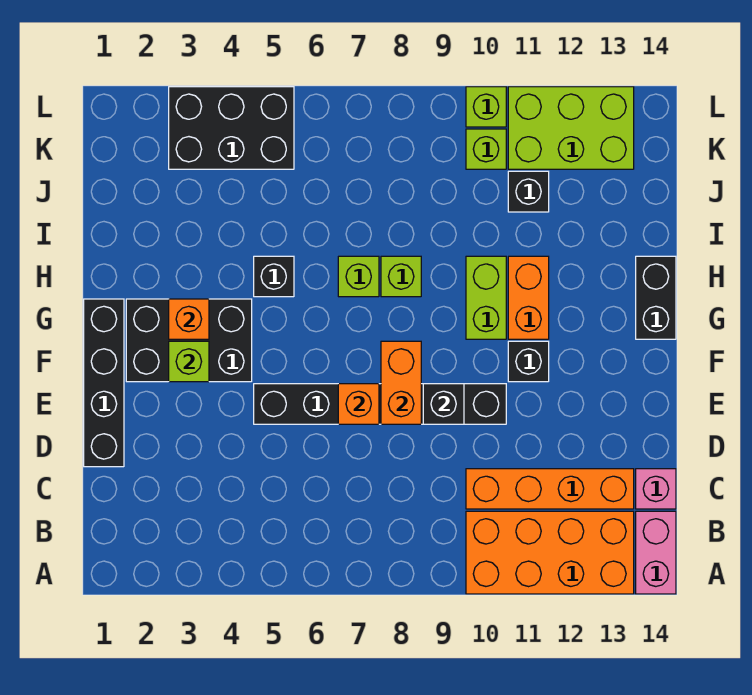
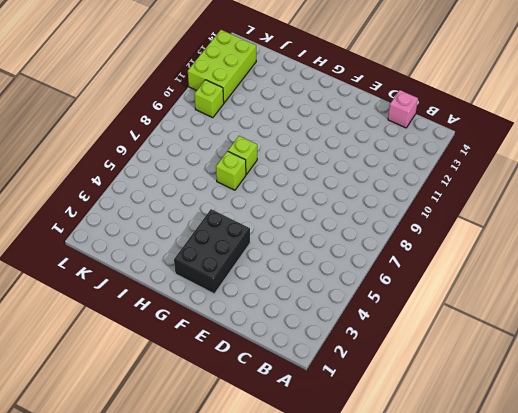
none -> orange 2x4 brick [466,511,634,594]
none -> pink 1x2 brick [636,511,676,594]
none -> orange 1x4 brick [466,469,634,509]

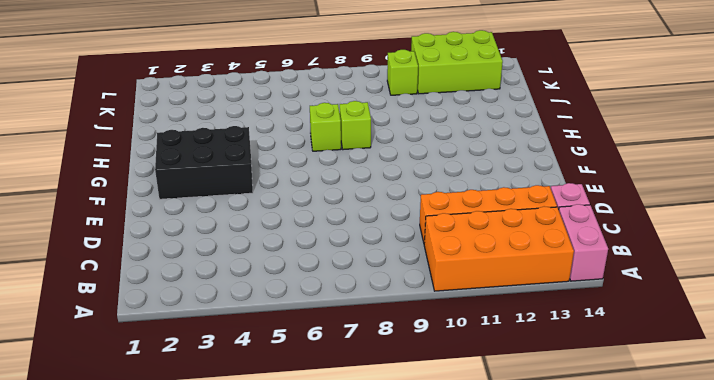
none -> black 1x4 brick [84,299,124,467]
none -> black 1x6 brick [254,384,506,424]
none -> black 1x1 brick [508,341,549,382]

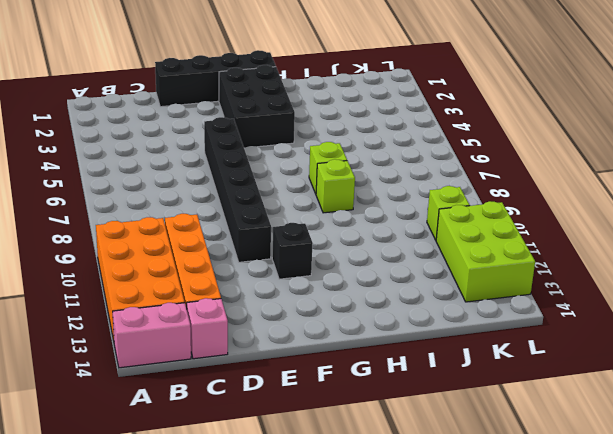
none -> lime 1x2 brick [466,256,506,339]
none -> orange 1x2 brick [508,256,549,339]
none -> black 1x2 brick [636,256,676,339]

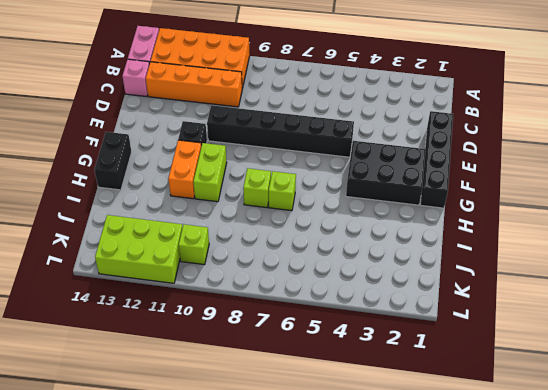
none -> black 1x1 brick [254,256,294,297]
none -> black 1x1 brick [508,171,549,212]
none -> black 2x3 brick [169,87,294,169]

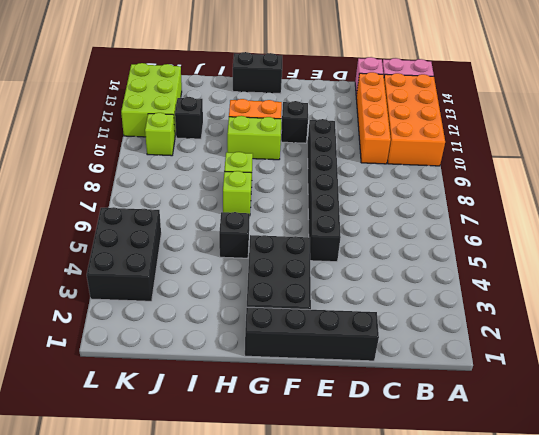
none -> lime 1x1 brick [466,87,506,127]
none -> orange 1x1 brick [338,384,379,424]
none -> orange 1x2 brick [381,341,421,424]

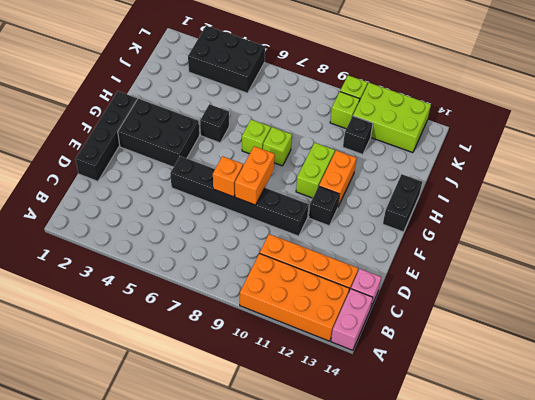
none -> black 1x1 brick [423,384,464,424]
none -> lime 1x1 brick [169,341,209,382]
none -> orange 1x1 brick [169,299,209,339]

